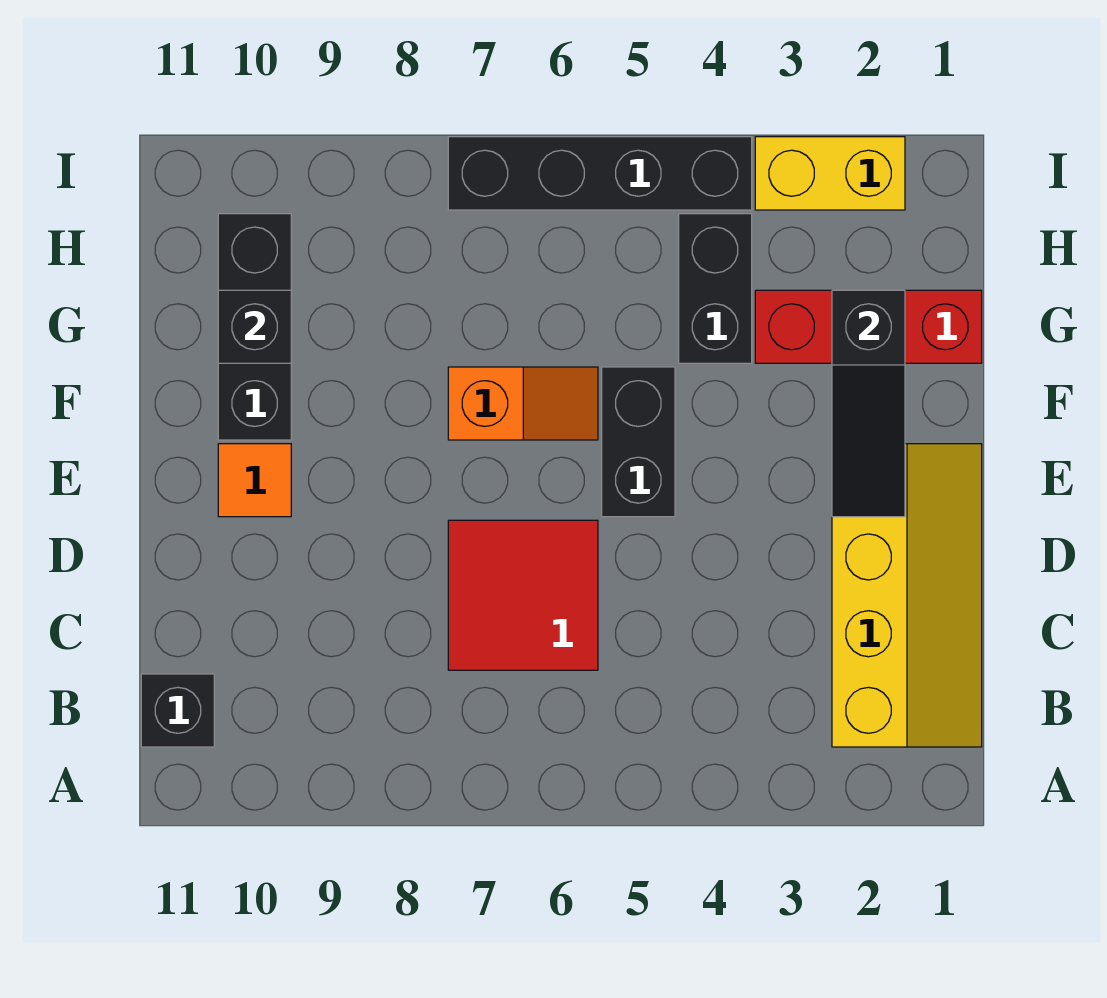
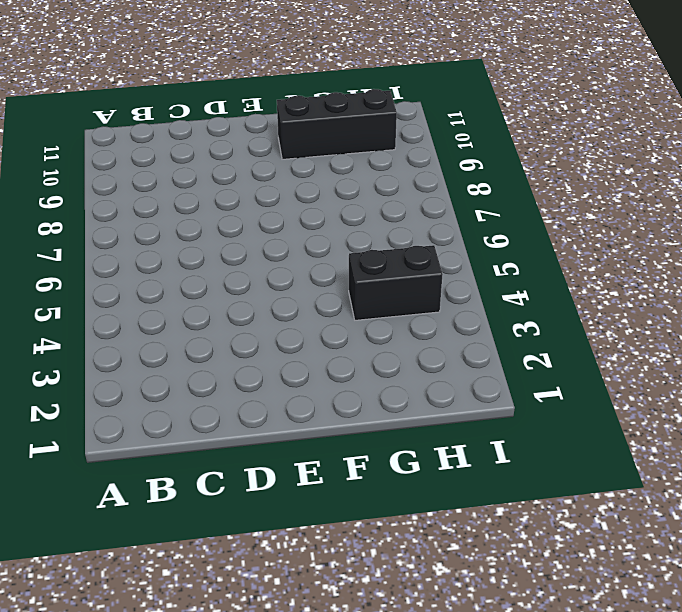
none -> yellow 2x4 slope [832,444,982,747]
none -> black 1x1 brick [141,674,214,747]
none -> red 2x2 tile [448,520,598,670]

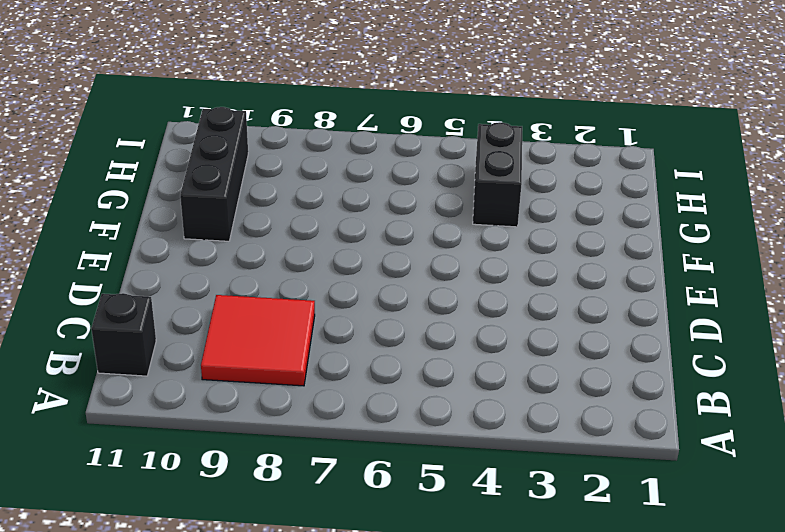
red 2x2 tile [201,295,315,386] -> red 2x2 tile moved to [448,520,598,670]
none -> yellow 2x4 slope [832,444,982,747]
none -> black 1x2 brick [602,367,675,517]
none -> orange 1x1 tile [218,444,291,517]

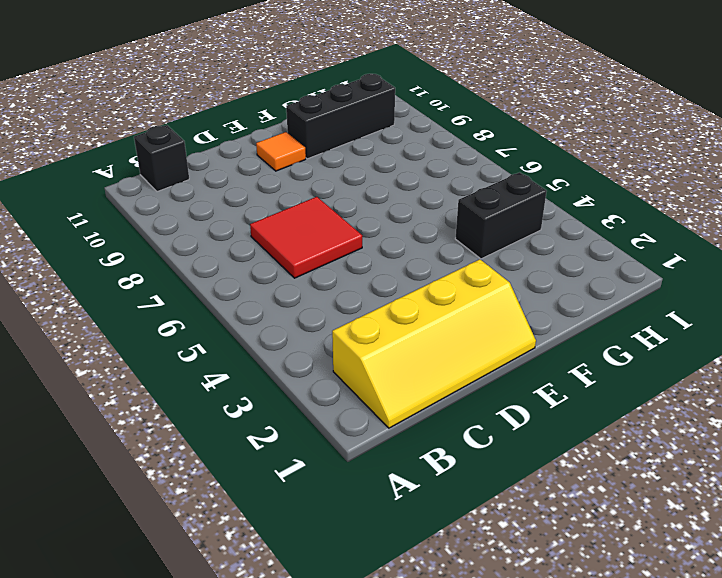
none -> black 1x2 brick [602,367,675,517]
none -> orange 1x2 slope [448,367,598,440]
none -> red 1x3 brick [755,290,982,363]

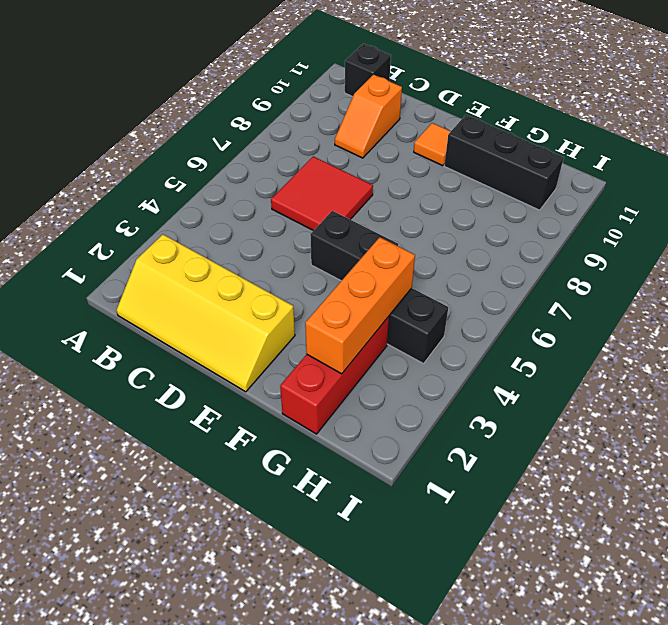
orange 1x2 slope [335,75,402,158] -> orange 1x2 slope moved to [448,367,598,440]
orange 1x3 brick [305,237,415,374] -> black 1x3 slope [832,290,905,517]
none -> yellow 1x2 brick [755,137,905,210]
none -> black 1x4 brick [448,137,752,210]
none -> black 1x1 brick [218,290,291,363]

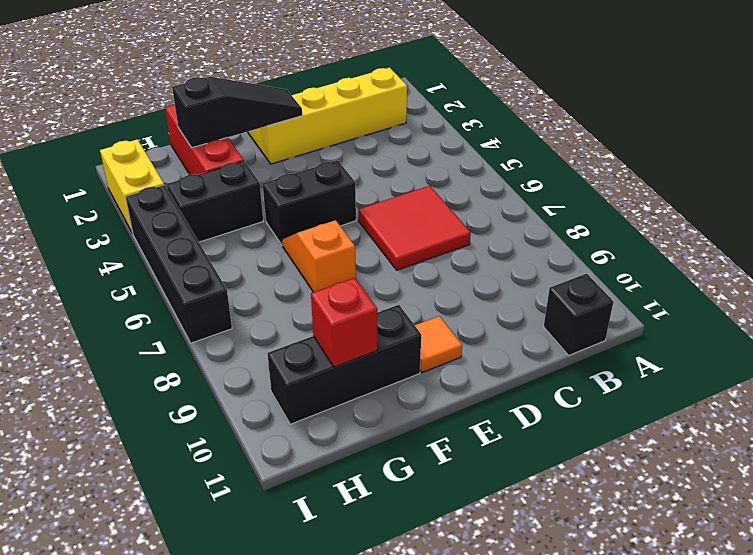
red 1x1 brick [311,278,377,367] -> black 1x1 brick [218,290,291,363]

